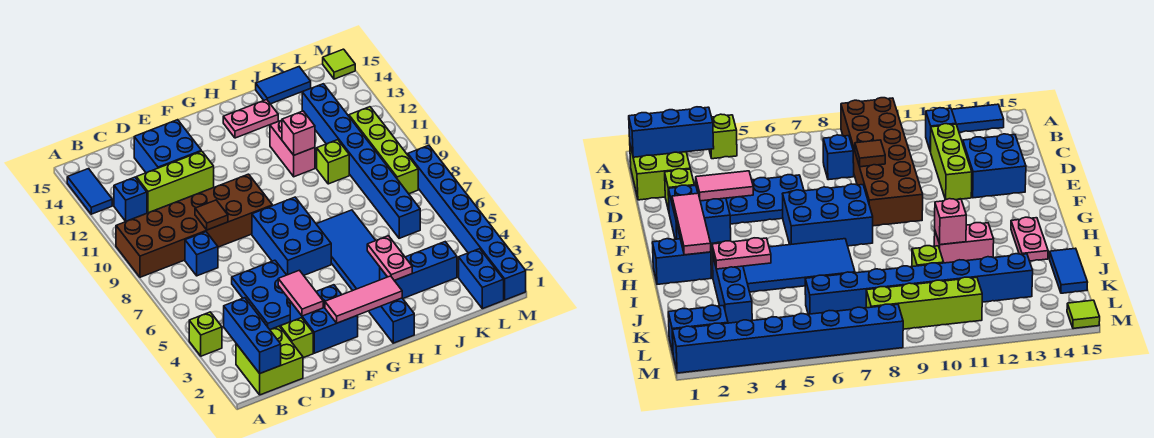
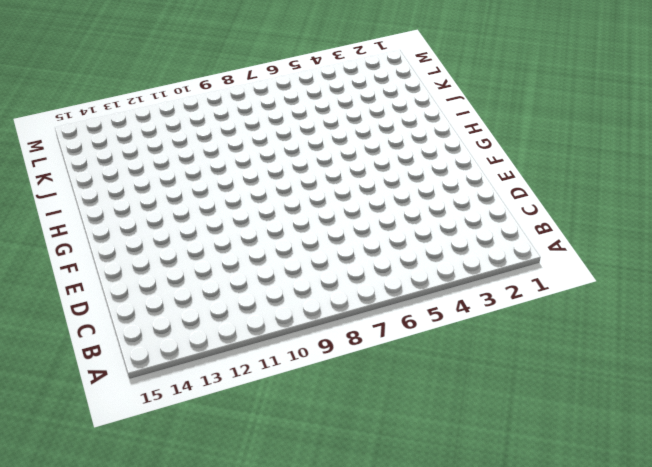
none -> lime 1x1 brick [189,312,222,356]
none -> brown 2x6 brick [116,174,272,277]
none -> blue 1x2 tile [67,169,112,214]
none -> lime 2x2 brick [236,326,303,395]

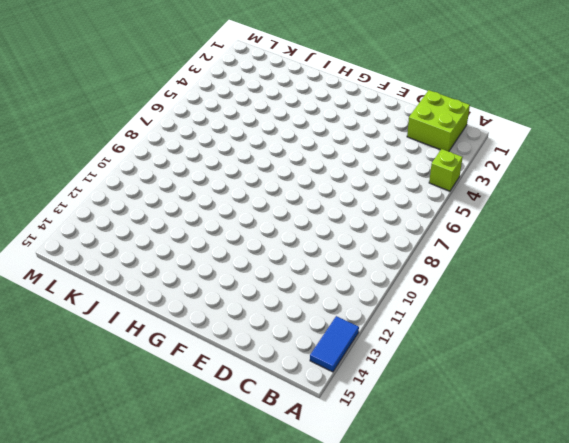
none -> brown 2x6 brick [116,174,272,277]
none -> blue 1x1 brick [114,177,147,221]
none -> blue 1x1 brick [185,232,218,276]
none -> lime 1x3 brick [136,151,214,213]

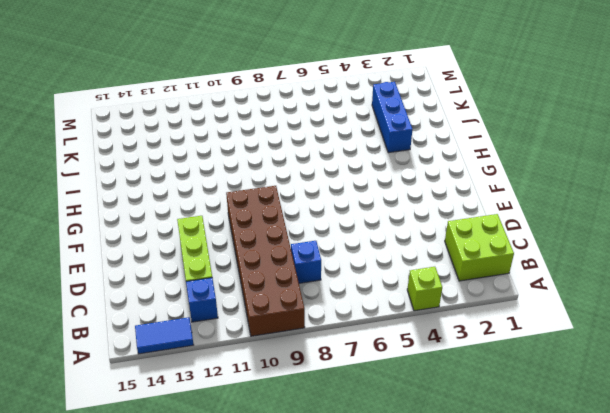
none -> lime 1x1 brick [280,318,313,358]
none -> blue 2x3 plate [232,260,290,329]
none -> blue 2x2 brick [134,120,201,173]
none -> blue 2x2 brick [290,285,358,353]

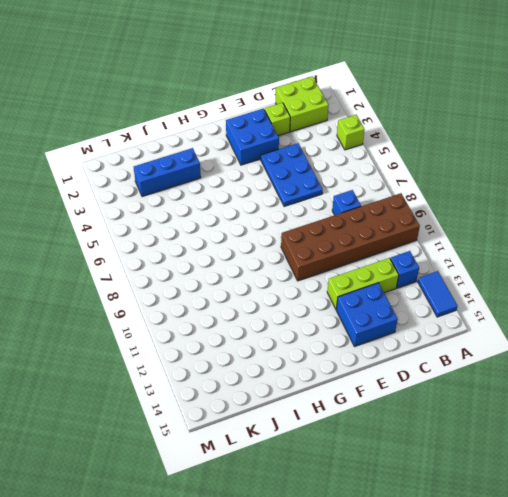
none -> blue 2x3 brick [252,197,331,275]
none -> blue 1x2 brick [369,298,414,343]
none -> blue 2x4 tile [317,210,380,291]
none -> pink 1x2 plate [223,100,278,138]

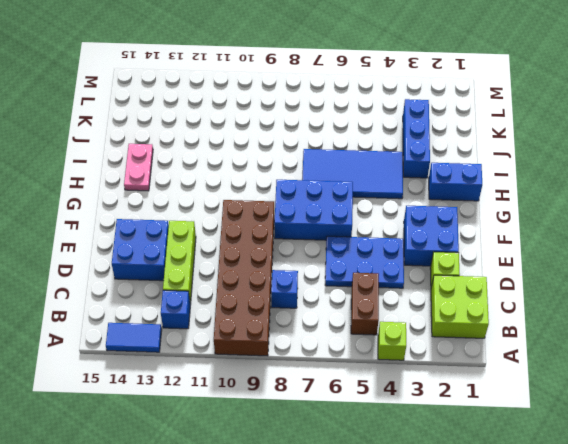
brown 1x2 brick [351,273,379,335] -> none
none -> pink 1x2 brick [270,120,315,177]
none -> lime 1x1 brick [317,140,349,184]
none -> blue 1x2 tile [256,67,311,104]
none -> blue 1x8 brick [302,84,420,238]

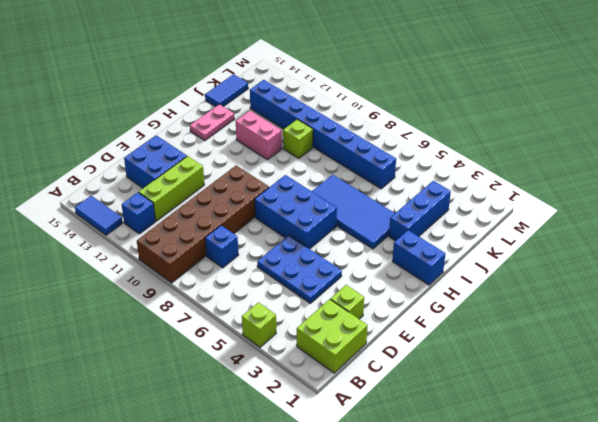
none -> blue 2x2 brick [290,285,358,353]
none -> blue 1x2 brick [459,249,504,309]
none -> lime 1x4 brick [349,107,418,194]
none -> blue 1x8 brick [408,145,526,300]

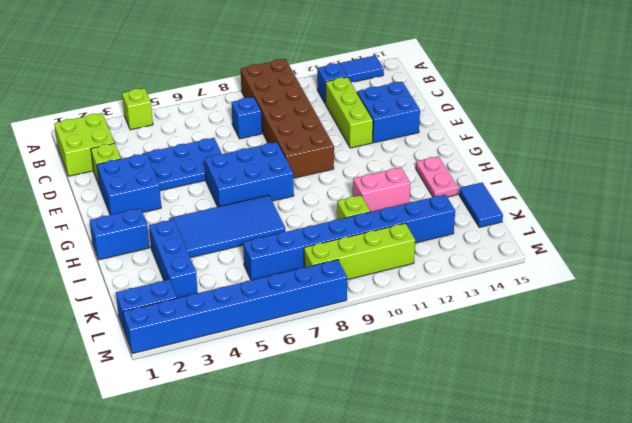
none -> lime 1x1 tile [323,49,355,79]
none -> blue 1x3 brick [224,298,281,373]
none -> brown 1x1 tile [195,200,228,230]
none -> pink 1x2 tile [278,270,323,316]

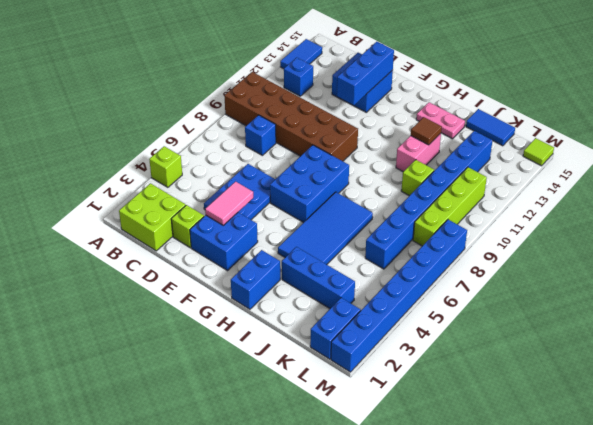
blue 1x3 brick [337,42,394,105] -> blue 1x3 brick moved to [224,298,281,373]
brown 1x1 tile [411,117,442,145] -> brown 1x1 tile moved to [195,200,228,230]
none -> lime 1x3 brick [136,151,214,213]
none -> pink 1x3 tile [325,276,402,323]
none -> pink 1x2 plate [367,236,412,280]
none -> pink 1x1 brick [282,111,315,155]

